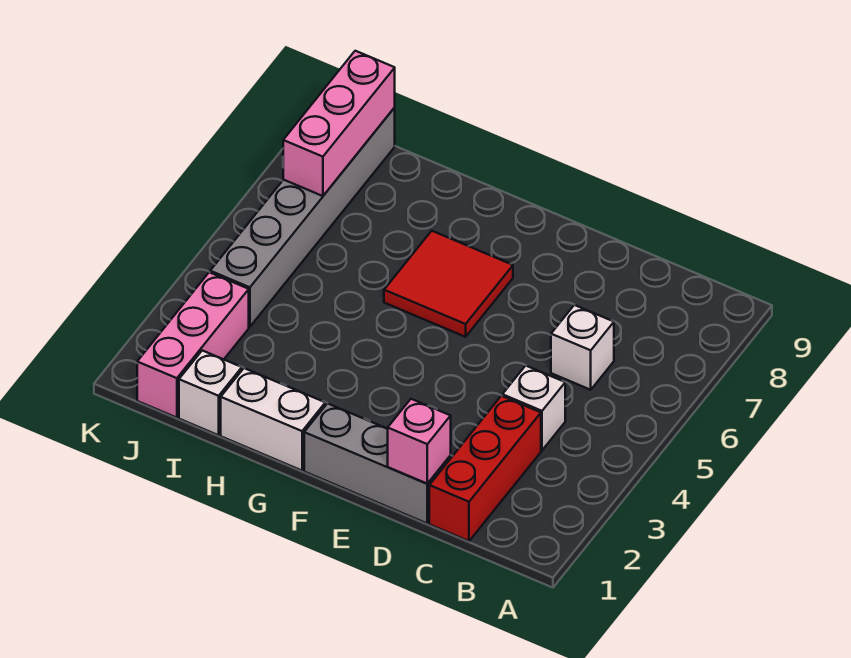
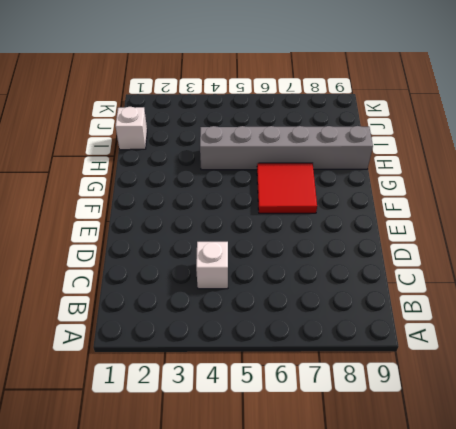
grey 1x6 brick [200,126,373,170] -> grey 1x6 brick moved to [210,108,395,327]
none -> red 1x3 brick [429,396,541,541]
none -> white 1x1 brick [551,305,614,390]

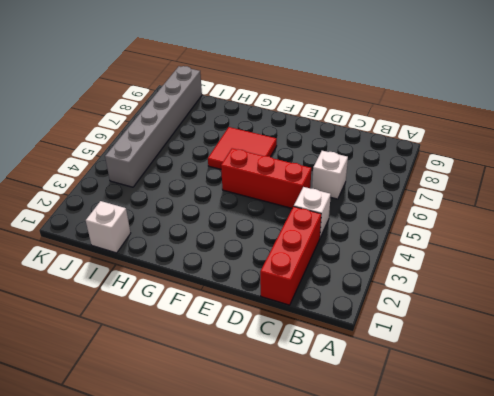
red 1x3 brick [221,148,311,208] -> none
none -> grey 1x3 brick [304,403,451,523]
none -> white 1x2 brick [221,368,325,470]

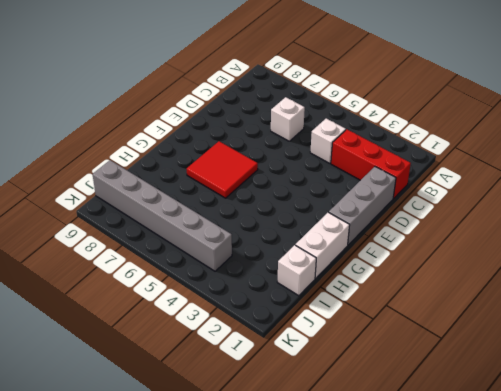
none -> pink 1x3 brick [137,272,249,418]
none -> pink 1x1 brick [388,399,451,484]

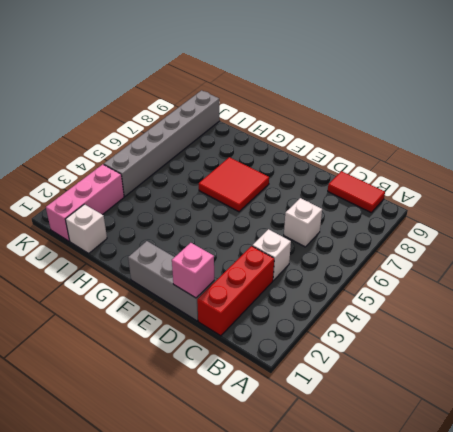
red 1x2 tile [328,171,385,212] -> none
none -> white 1x2 brick [221,368,325,470]
none -> pink 1x3 brick [283,51,395,196]

